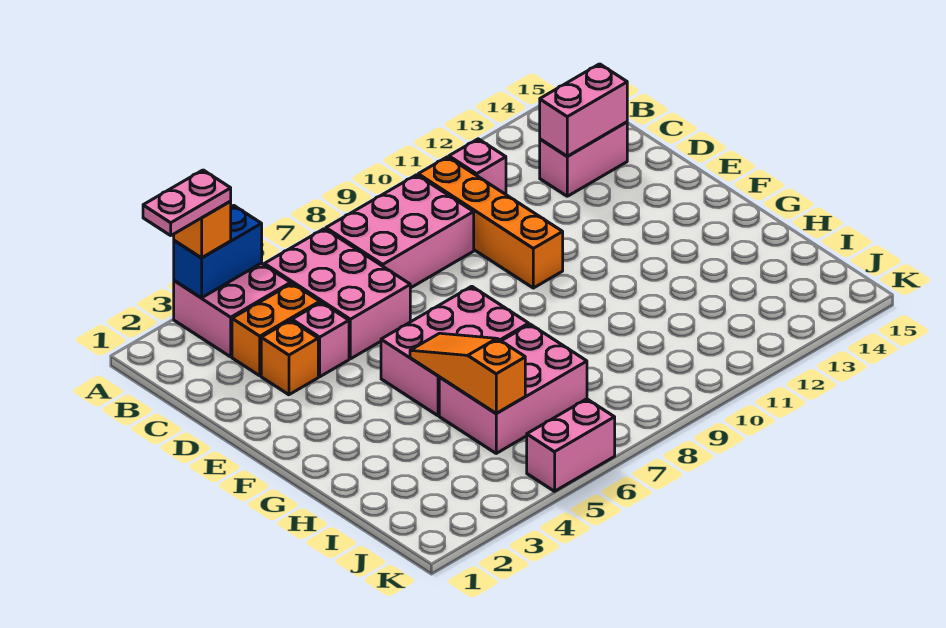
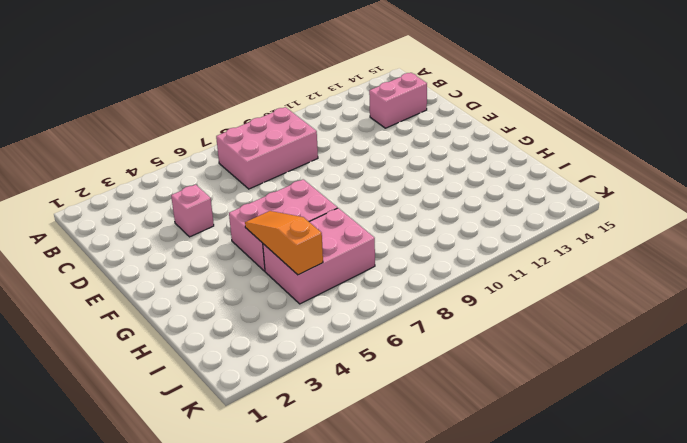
none -> pink 2x2 brick [174,263,291,357]
none -> pink 2x3 brick [264,229,410,359]
none -> orange 1x4 brick [418,157,563,288]

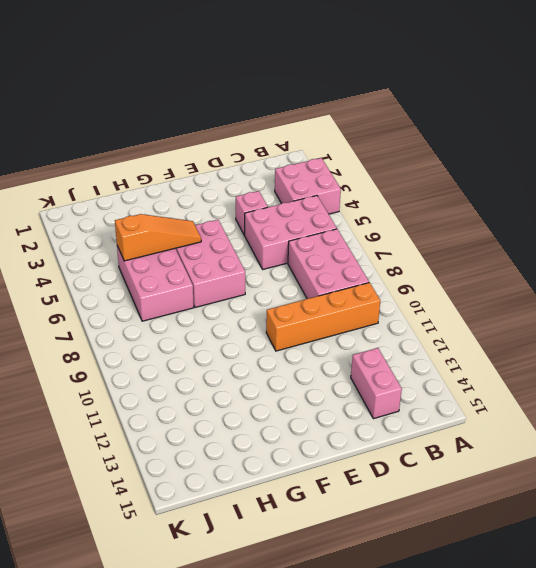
none -> pink 1x1 brick [449,139,506,194]
none -> orange 1x2 brick [232,284,320,376]
none -> orange 1x1 brick [261,320,318,395]

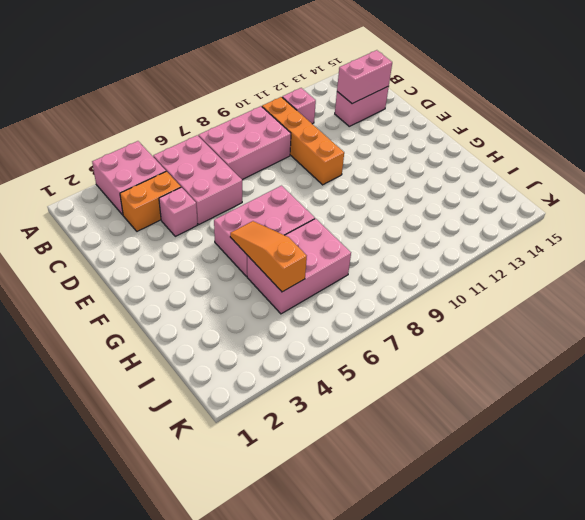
none -> orange 1x1 brick [261,320,318,395]
none -> pink 1x2 brick [527,399,615,491]
none -> blue 1x2 brick [174,206,262,298]

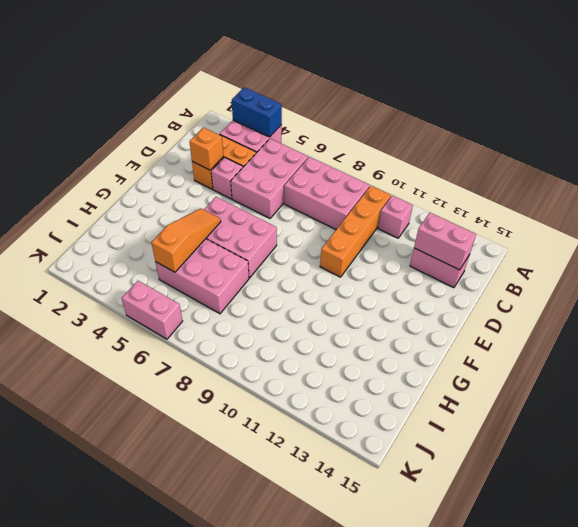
orange 1x1 brick [189,128,223,170] -> orange 1x1 brick moved to [174,201,231,258]
none -> pink 1x2 plate [143,170,231,235]

